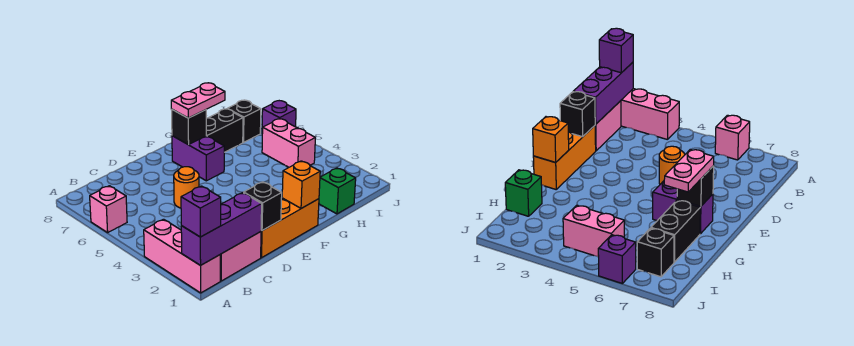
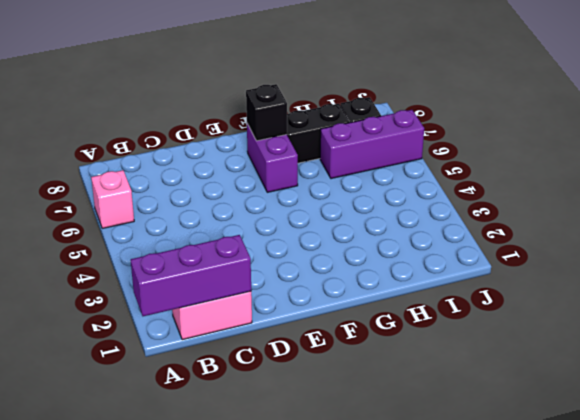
purple 1x3 brick [320,110,424,179] -> purple 1x1 brick [262,101,296,134]
none -> pink 1x3 brick [144,219,220,293]
none -> orange 1x3 brick [261,198,319,258]
none -> orange 1x1 round brick [174,167,199,208]

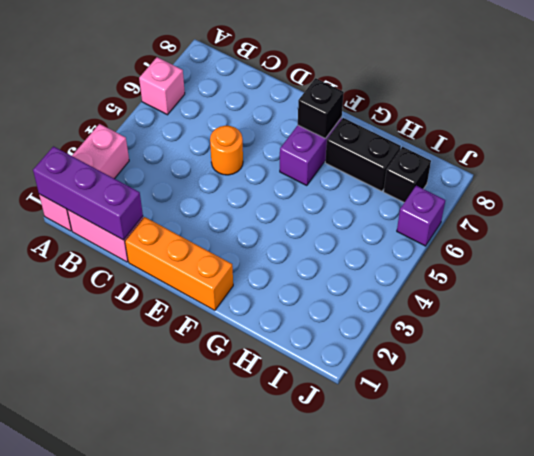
none -> green 1x1 brick [319,168,356,214]
none -> pink 1x2 brick [262,119,315,167]
none -> black 1x1 brick [244,182,282,231]

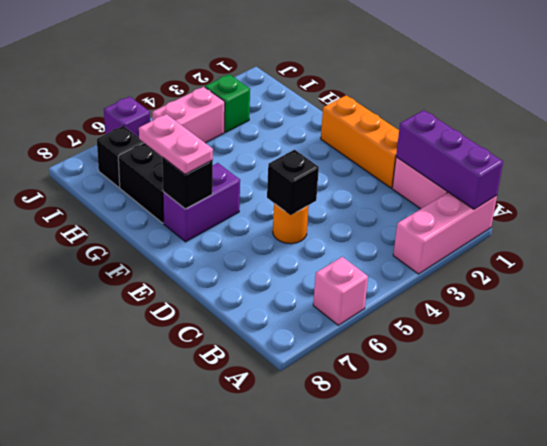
black 1x1 brick [267,150,319,215] -> black 1x1 brick moved to [244,182,282,231]
green 1x1 brick [205,74,250,132] -> green 1x1 brick moved to [319,168,356,214]
none -> orange 1x1 brick [282,161,320,208]
none -> purple 1x1 brick [181,186,221,237]

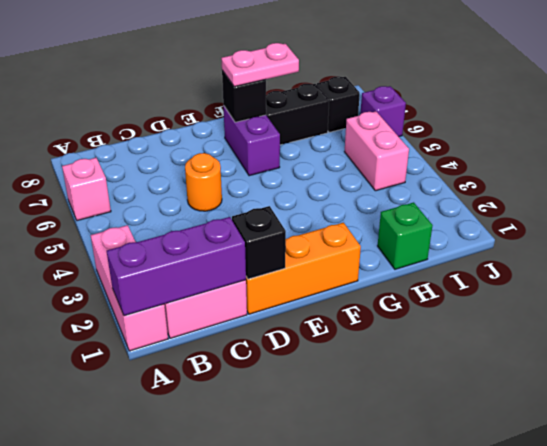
none -> orange 1x1 brick [282,161,320,208]
none -> purple 1x1 brick [181,186,221,237]

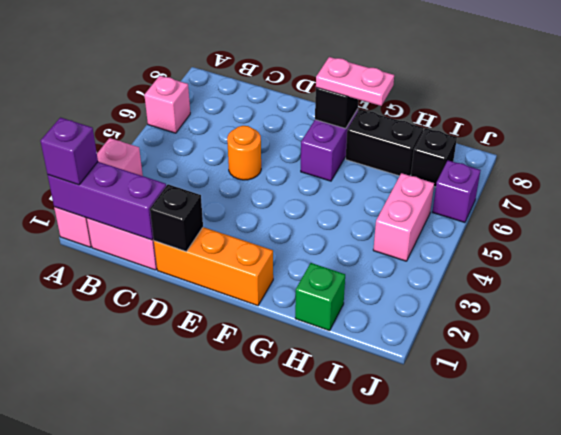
none -> orange 1x1 brick [282,161,320,208]

